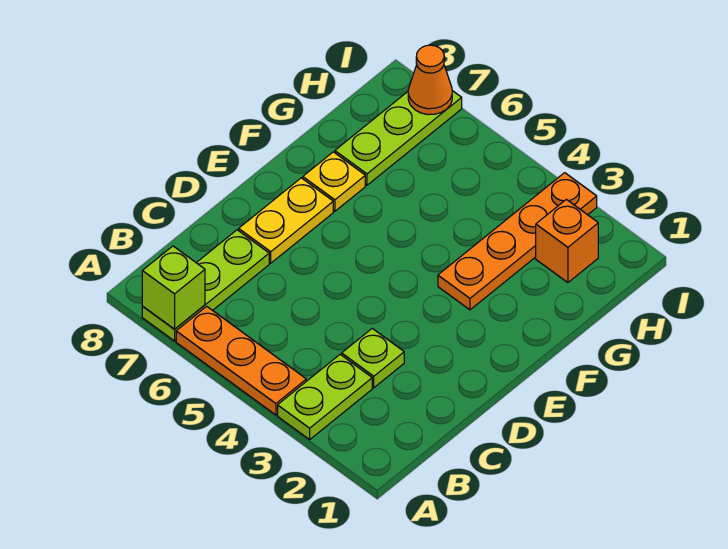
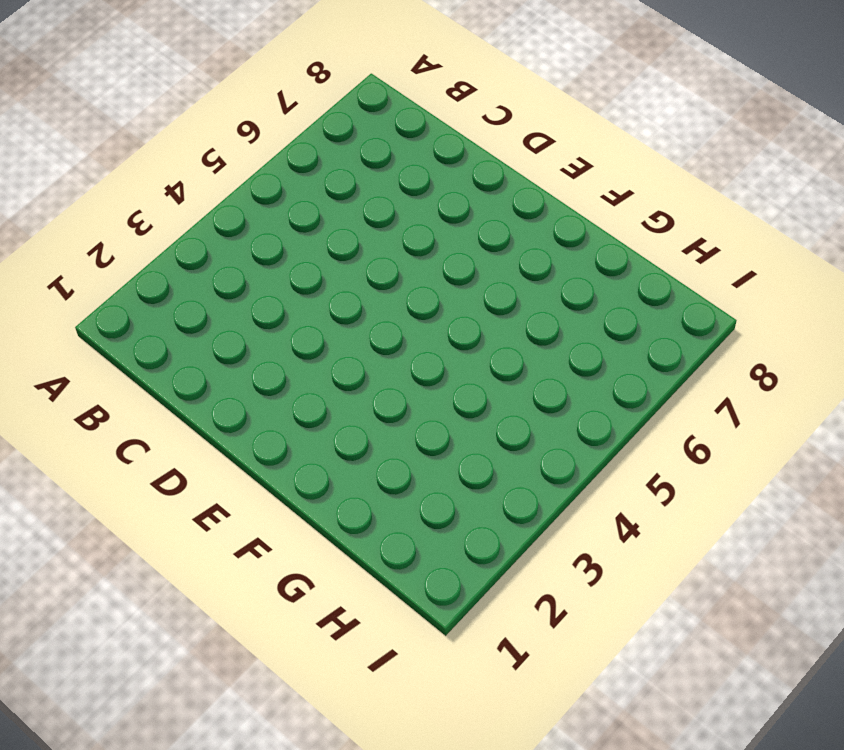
none -> lime 1x2 plate [278,354,372,440]
none -> orange 1x3 plate [176,306,306,415]

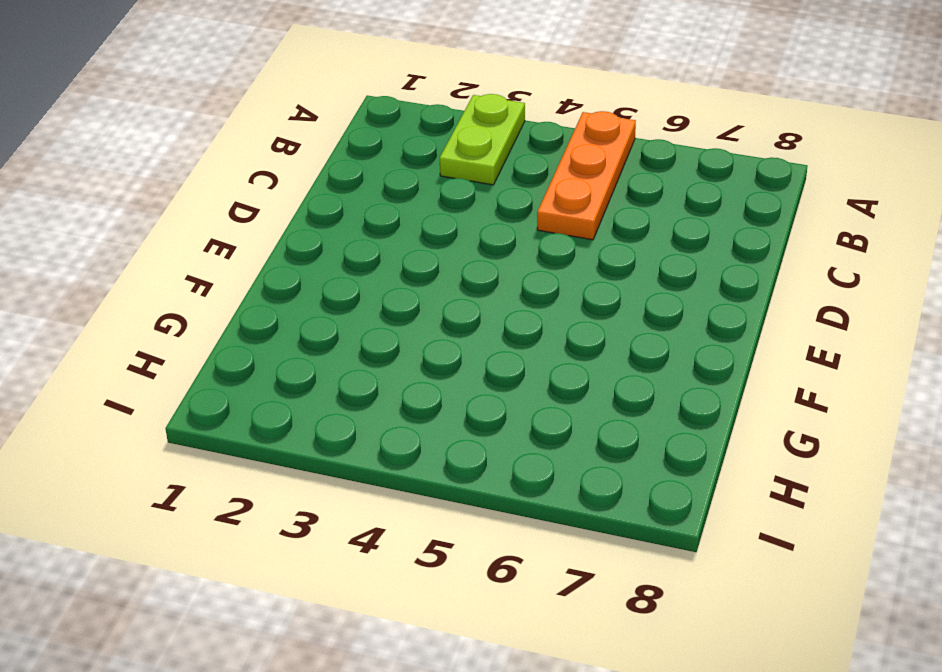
orange 1x3 plate [537,111,636,240] -> orange 1x3 plate turned to [176,306,306,415]
none -> lime 1x3 plate [142,230,269,341]
none -> lime 1x1 plate [342,328,404,388]

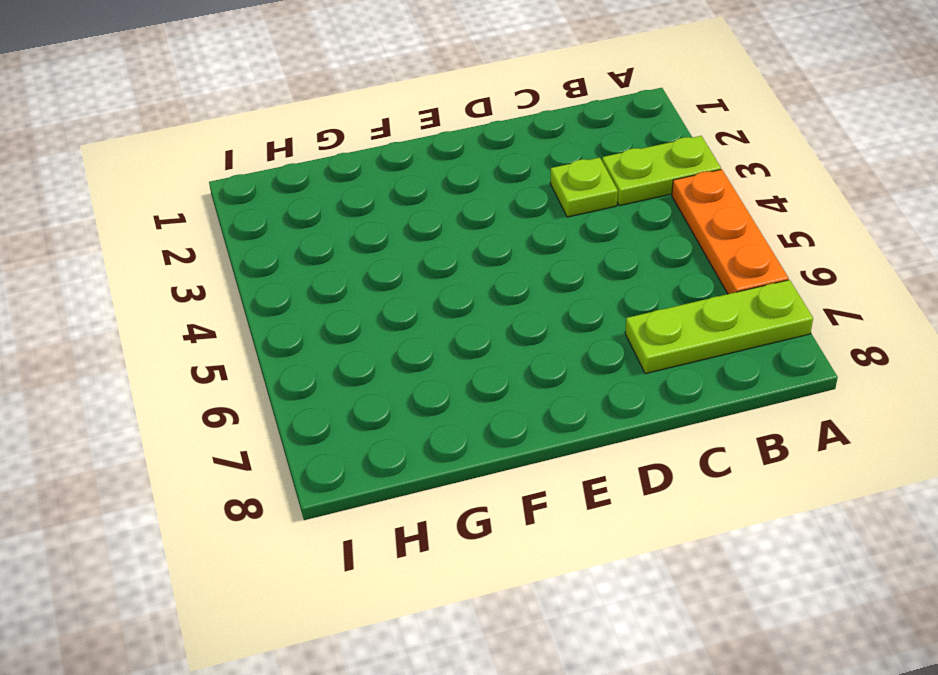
none -> yellow 1x2 plate [239,178,333,263]
none -> orange 1x4 plate [438,173,597,310]

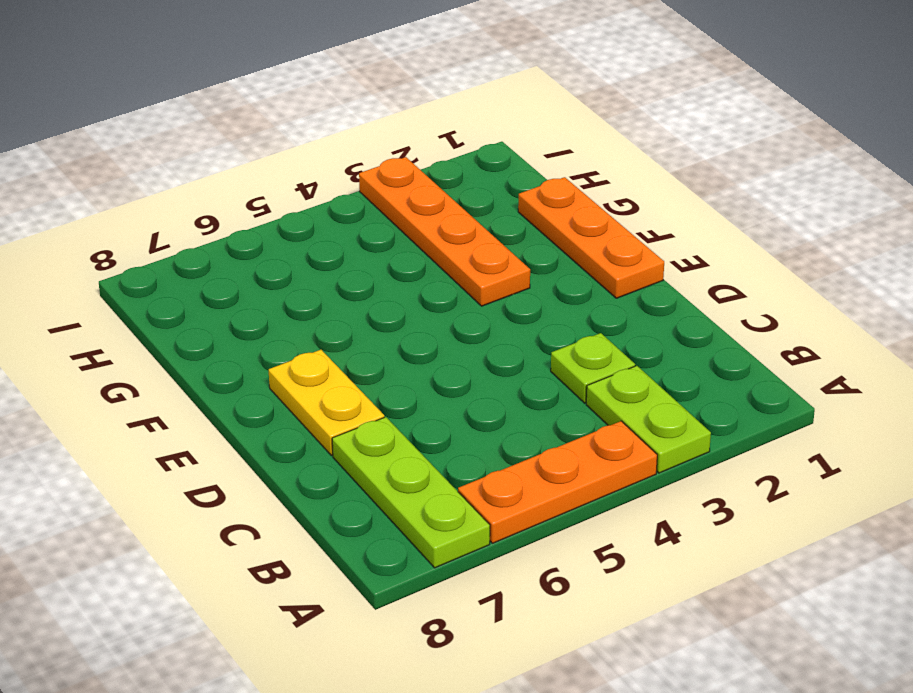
orange 1x3 plate [518,177,664,298] -> none
none -> yellow 1x1 plate [303,152,365,211]
none -> lime 1x3 plate [335,91,462,185]

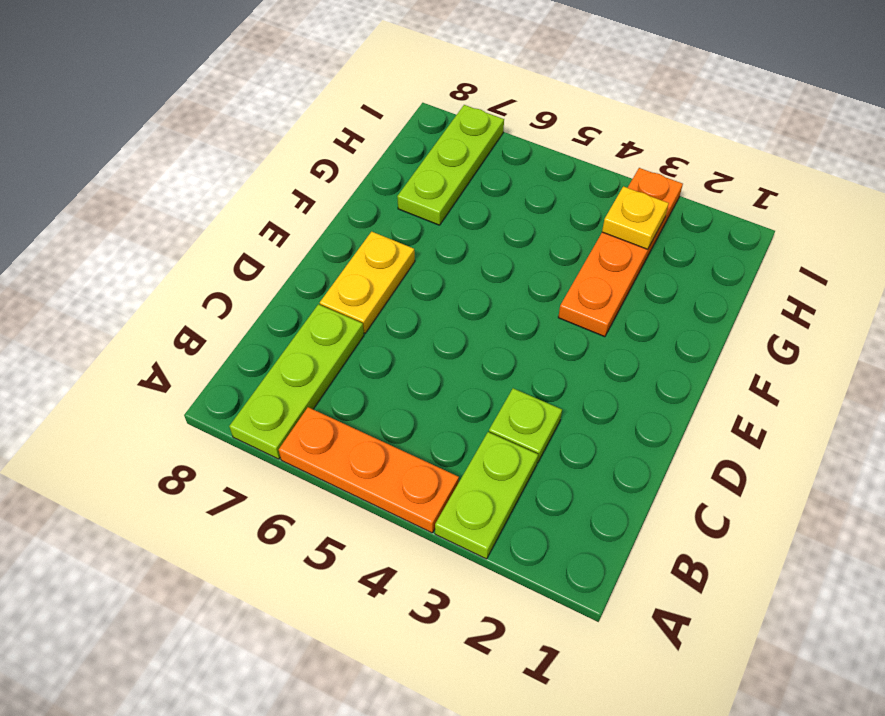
yellow 1x1 plate [602,186,669,249] -> yellow 1x1 plate moved to [303,152,365,211]
none -> orange 1x1 brick [536,199,598,283]
none -> lime 1x1 brick [142,246,205,329]

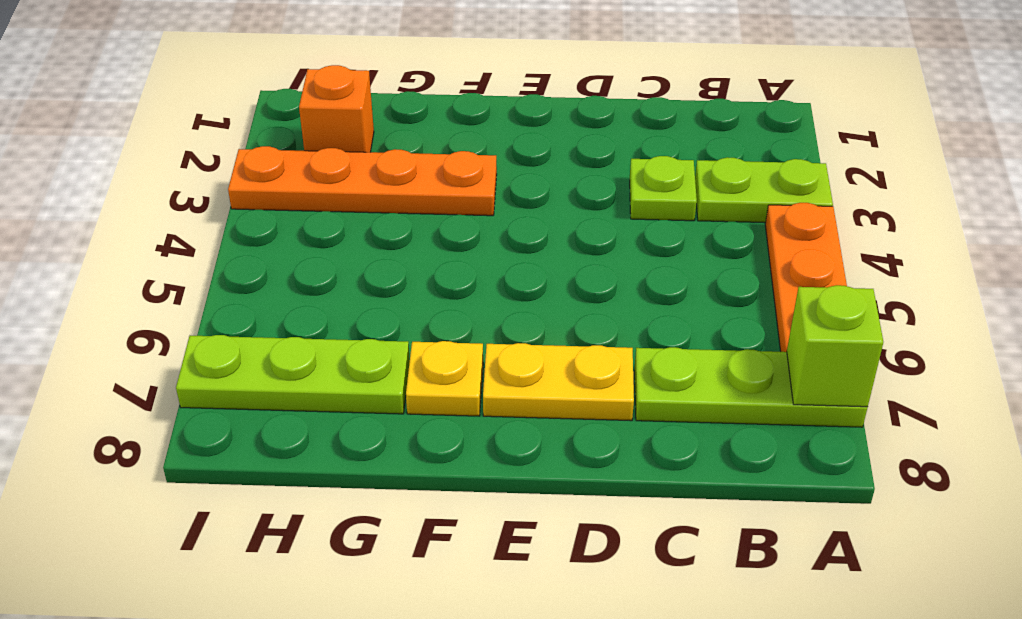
none -> orange 1x1 cone [408,45,452,115]

